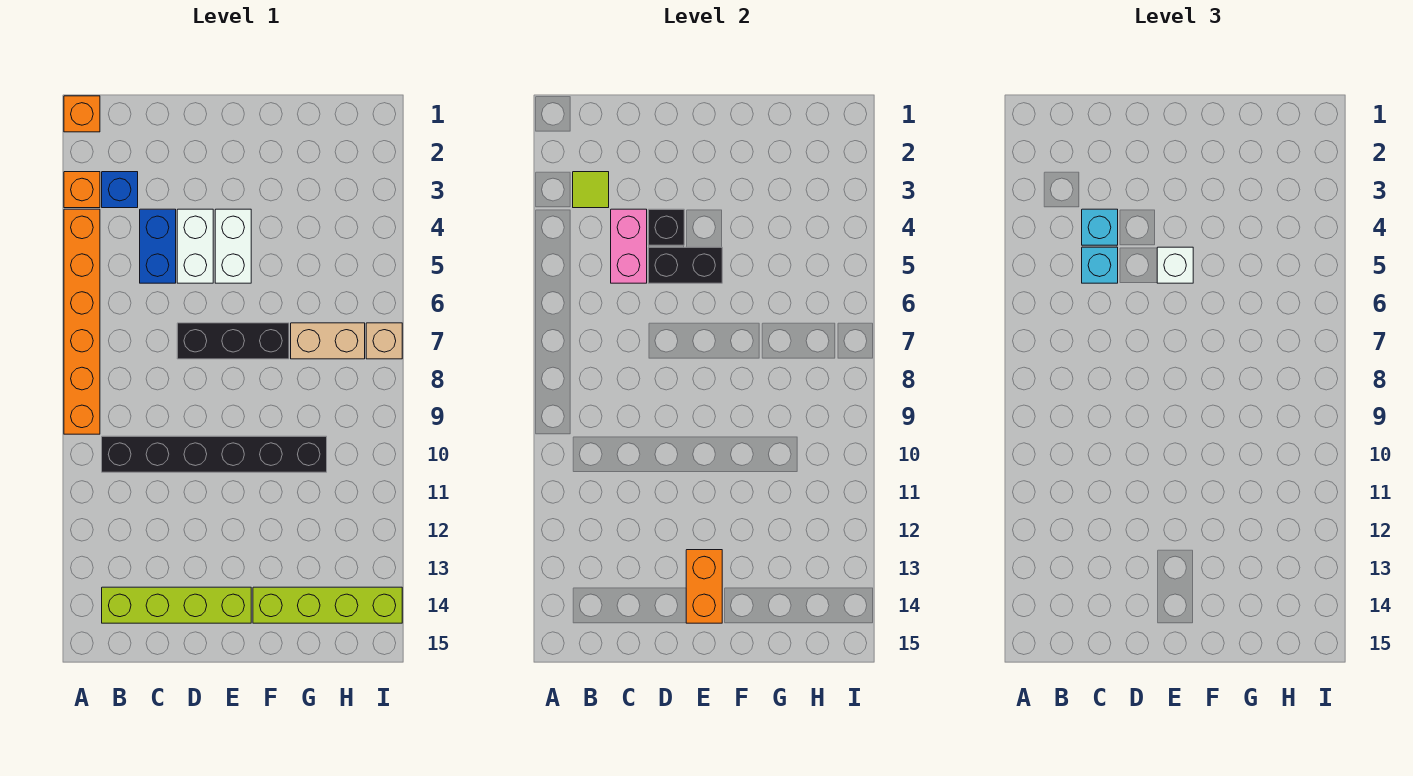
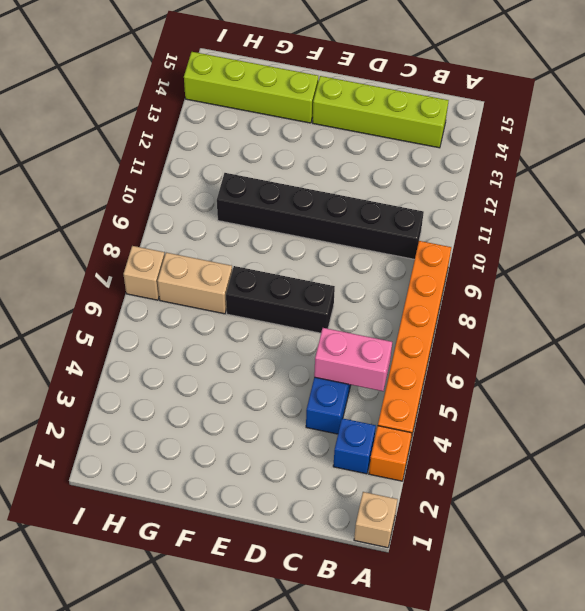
tan 1x1 brick [354,492,398,548] -> orange 1x1 brick [64,96,100,132]
pink 1x2 brick [314,328,392,391] -> pink 1x2 brick turned to [611,209,647,283]
none -> white 1x2 brick [177,209,213,283]
none -> white 1x2 brick [215,209,251,283]
none -> lime 1x1 tile [573,172,609,208]

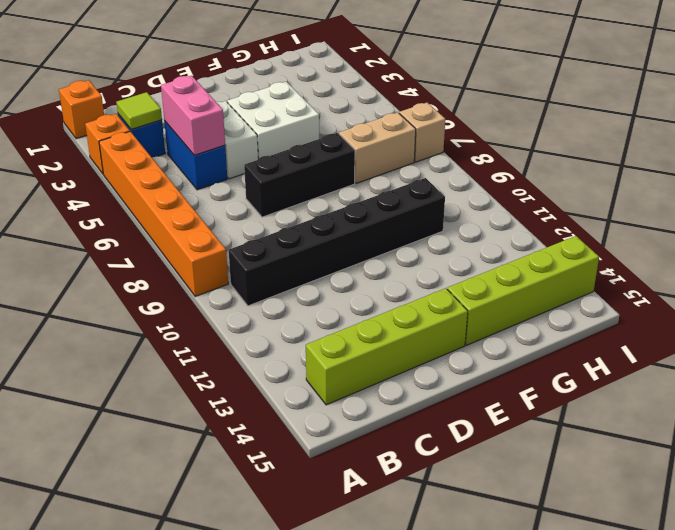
white 2x2 brick [227,82,319,158] -> white 1x2 brick [215,209,251,283]
none -> black 1x1 brick [648,209,684,245]
none -> black 1x2 brick [648,247,722,283]
none -> orange 1x2 brick [686,550,722,623]

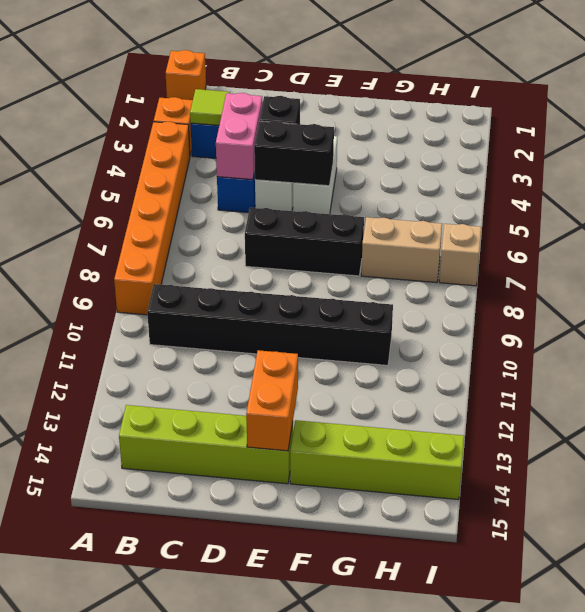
none -> cyan 1x1 brick [1082,209,1118,245]
none -> cyan 1x1 brick [1082,247,1118,283]
none -> white 1x1 brick [1157,247,1193,283]

